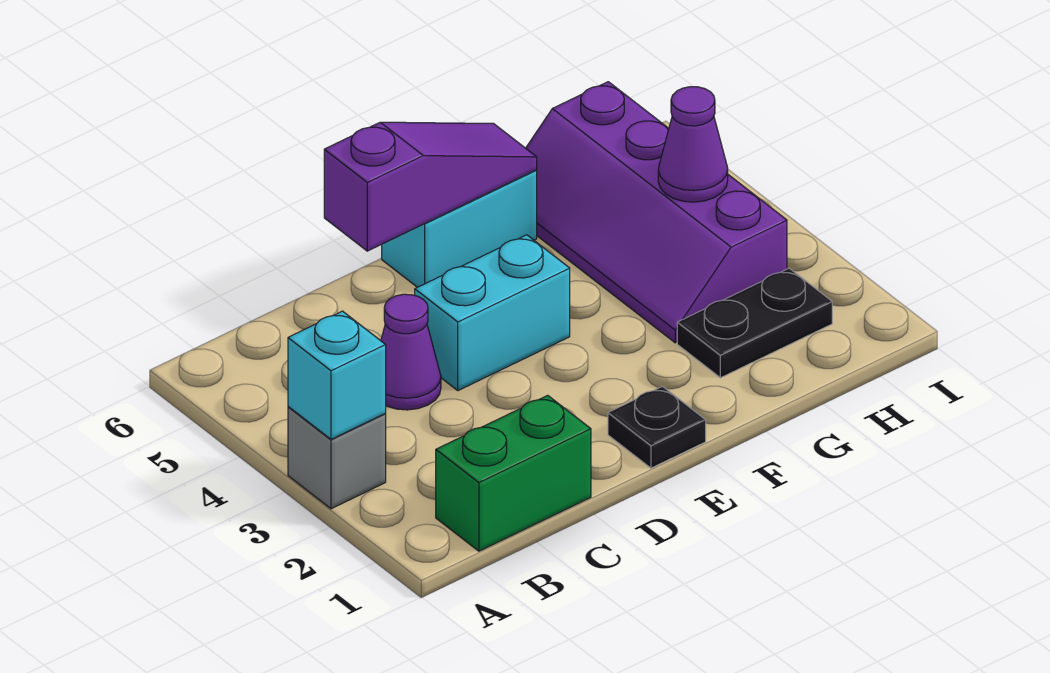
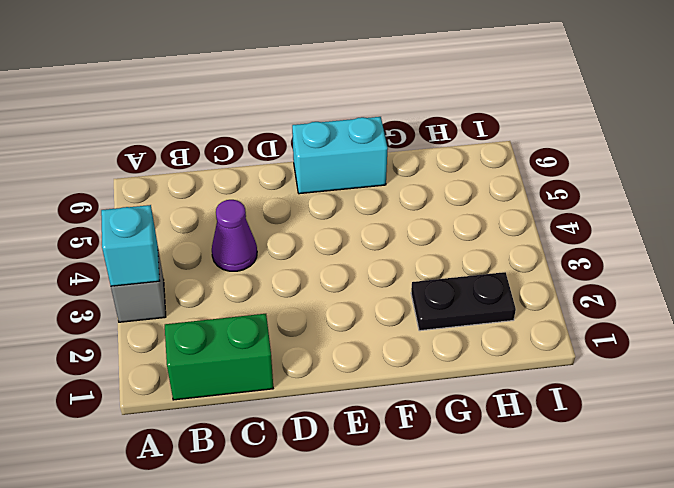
none -> cyan 1x2 brick [415,235,570,391]
none -> black 1x1 plate [608,386,706,468]

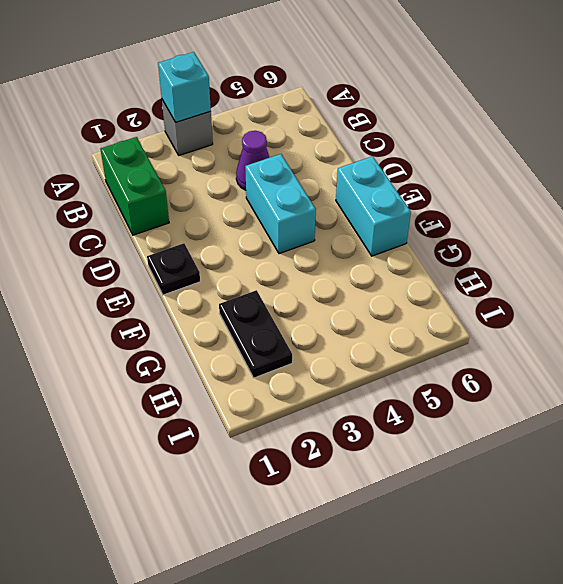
none -> purple 2x4 slope [526,82,787,343]
none -> purple 1x3 slope [324,122,537,251]

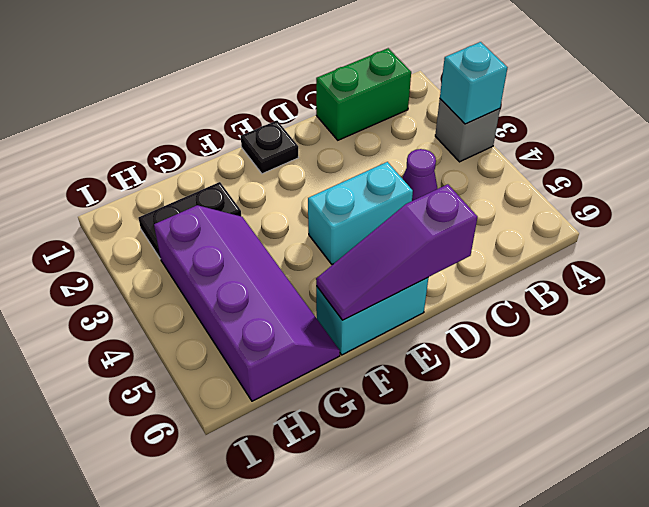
none -> purple 1x1 cone [658,87,728,202]

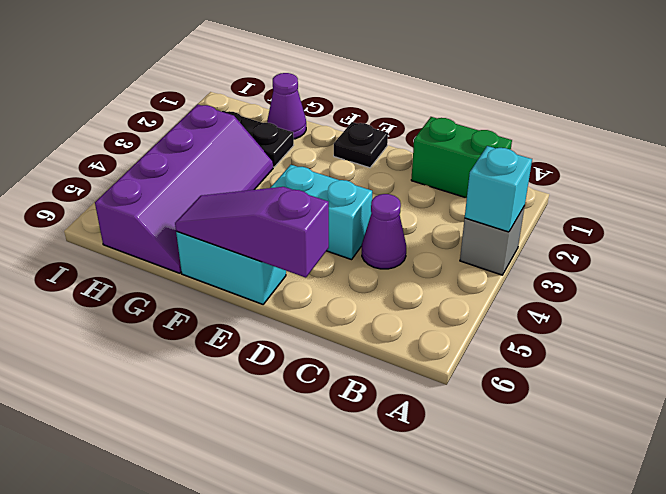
purple 1x1 cone [267,73,306,139] -> purple 1x1 cone moved to [658,87,728,202]

